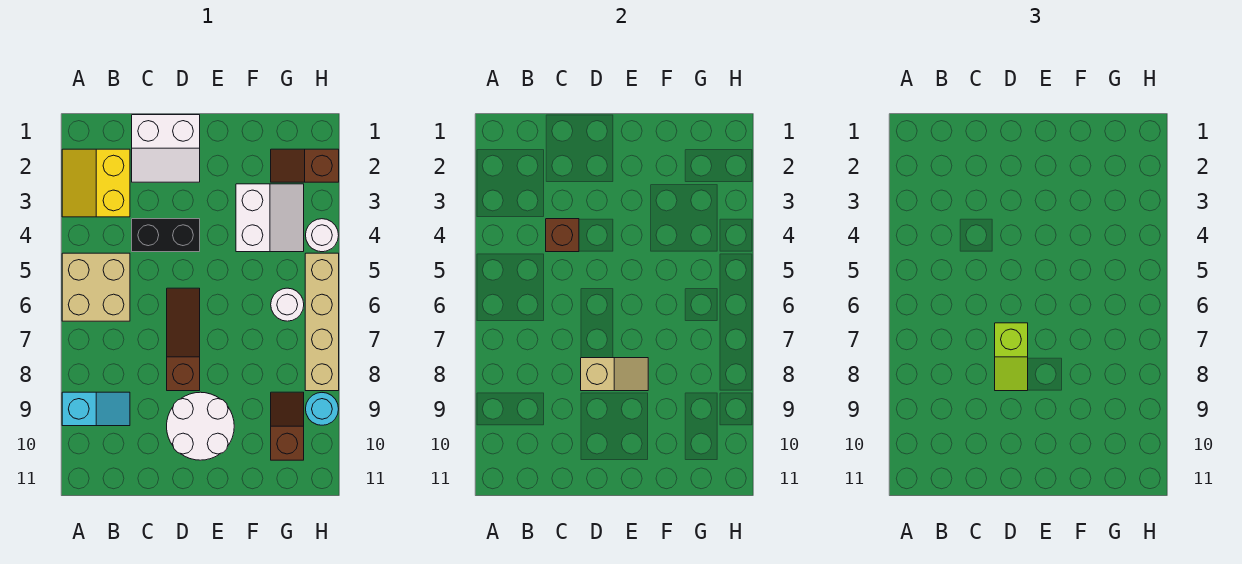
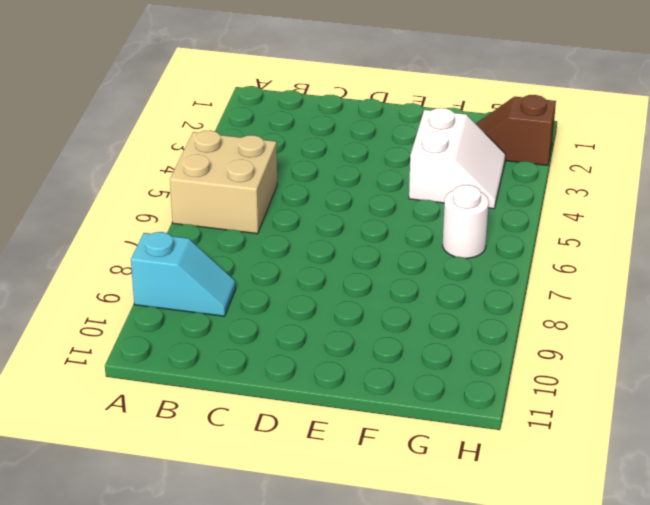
none -> yellow 2x2 slope [62,149,130,217]
none -> white 2x2 slope [132,115,200,182]
none -> black 1x2 brick [132,219,200,252]

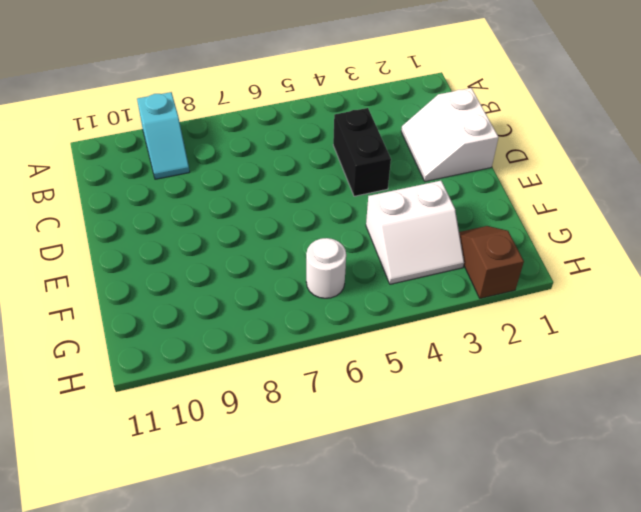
none -> yellow 2x2 slope [62,149,130,217]
none -> tan 2x2 brick [62,253,130,321]
none -> brown 1x3 slope [167,288,200,391]

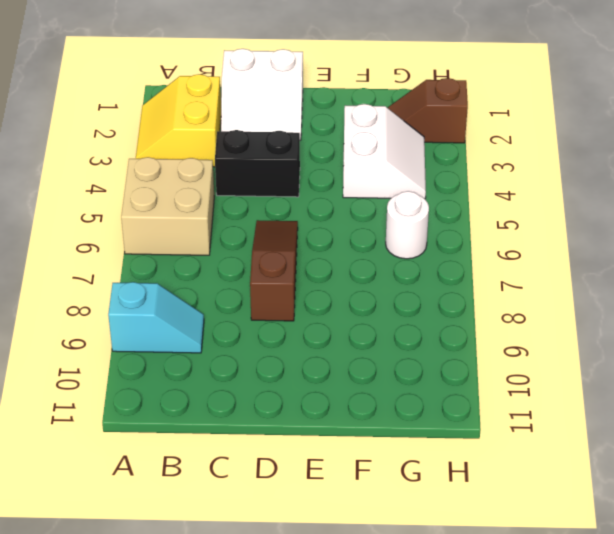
none -> white 2x2 round brick [167,392,234,460]
none -> brown 1x2 slope [271,392,304,460]
none -> white 1x1 round brick [306,219,339,252]

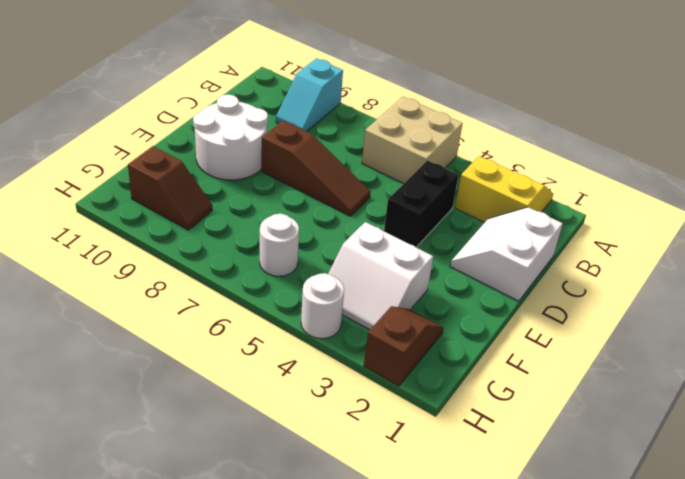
none -> tan 1x4 brick [305,253,339,391]
none -> cyan 1x1 round brick [306,393,338,425]
none -> brown 1x1 brick [546,219,579,252]

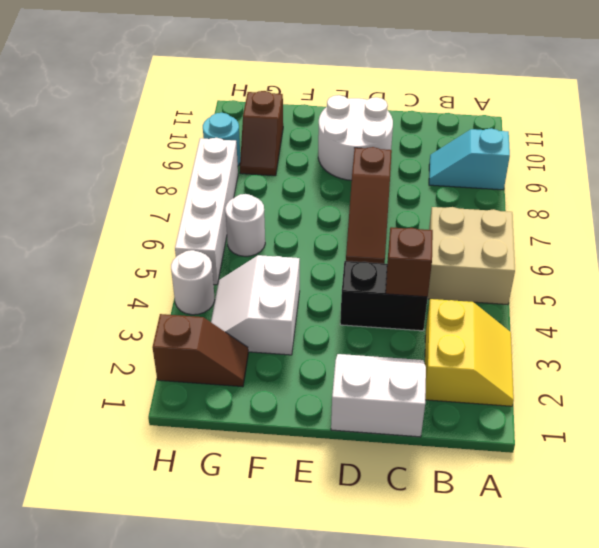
white 1x4 brick [175,138,238,285] -> tan 1x4 brick [305,253,339,391]
none -> tan 1x2 slope [581,358,648,391]
none -> lime 1x2 slope [995,323,1028,391]

